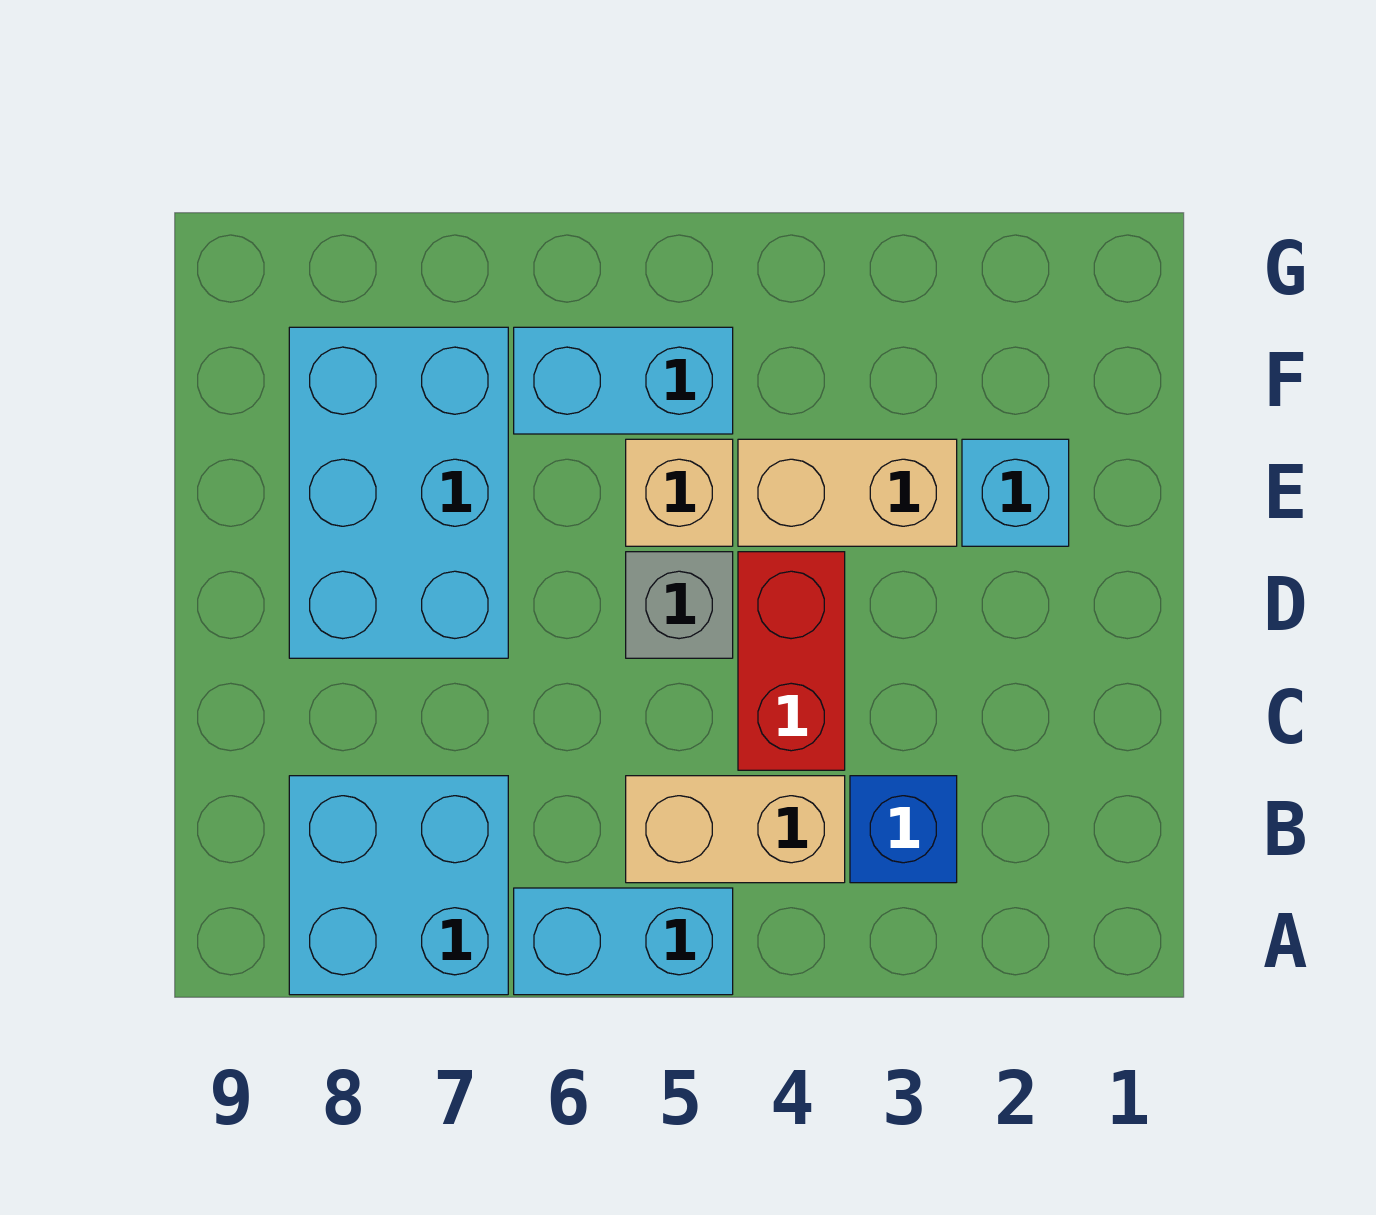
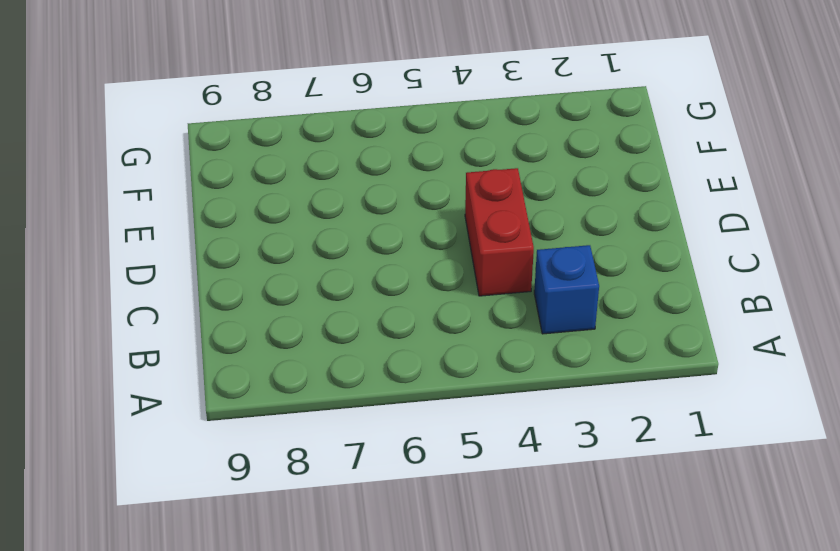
none -> cyan 1x2 brick [514,888,733,995]
none -> cyan 2x2 brick [289,776,508,995]

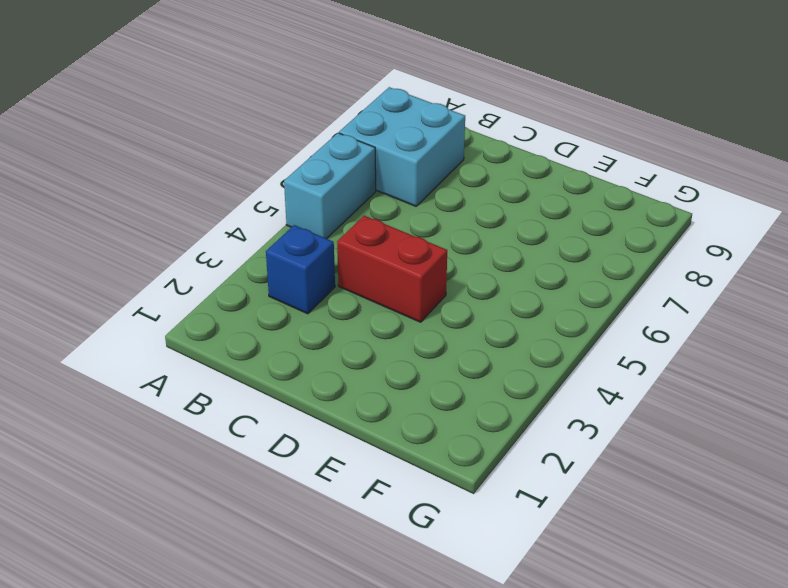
none -> tan 1x2 brick [626,776,845,883]
none -> grey 1x1 brick [626,552,733,658]

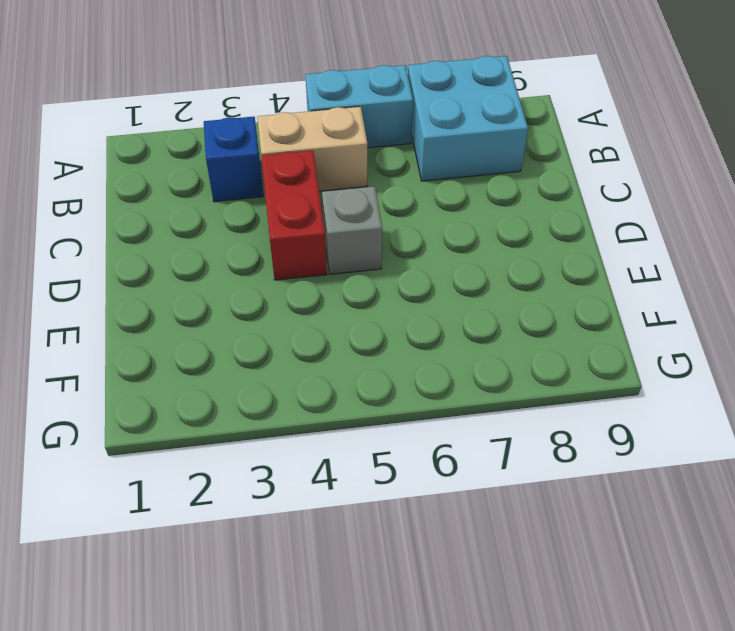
none -> cyan 2x3 brick [289,327,508,658]
none -> cyan 1x1 brick [962,439,1069,546]

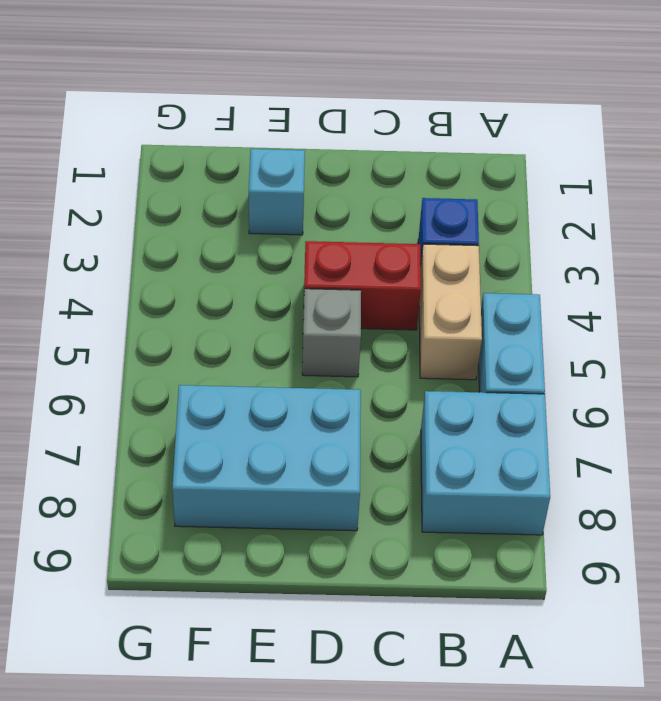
none -> tan 1x2 brick [738,439,957,546]
none -> tan 1x1 brick [626,439,733,546]

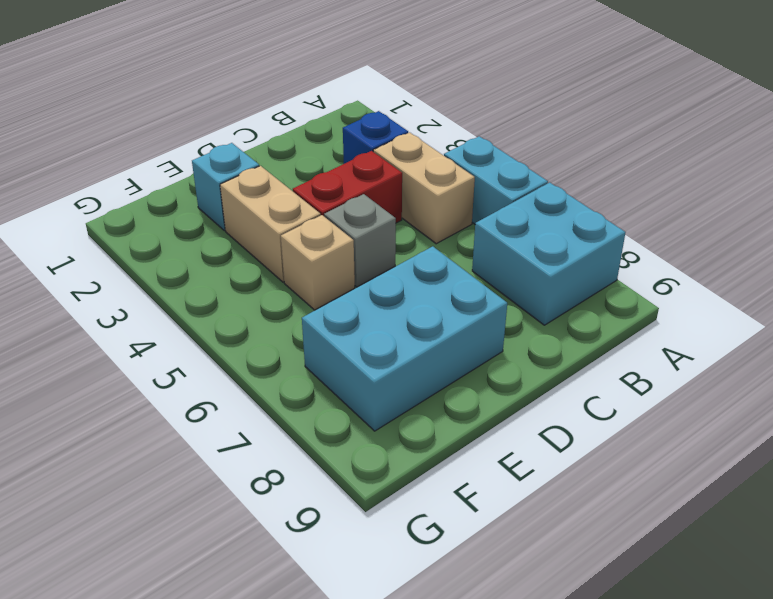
none -> cyan 1x2 brick [514,327,733,434]

